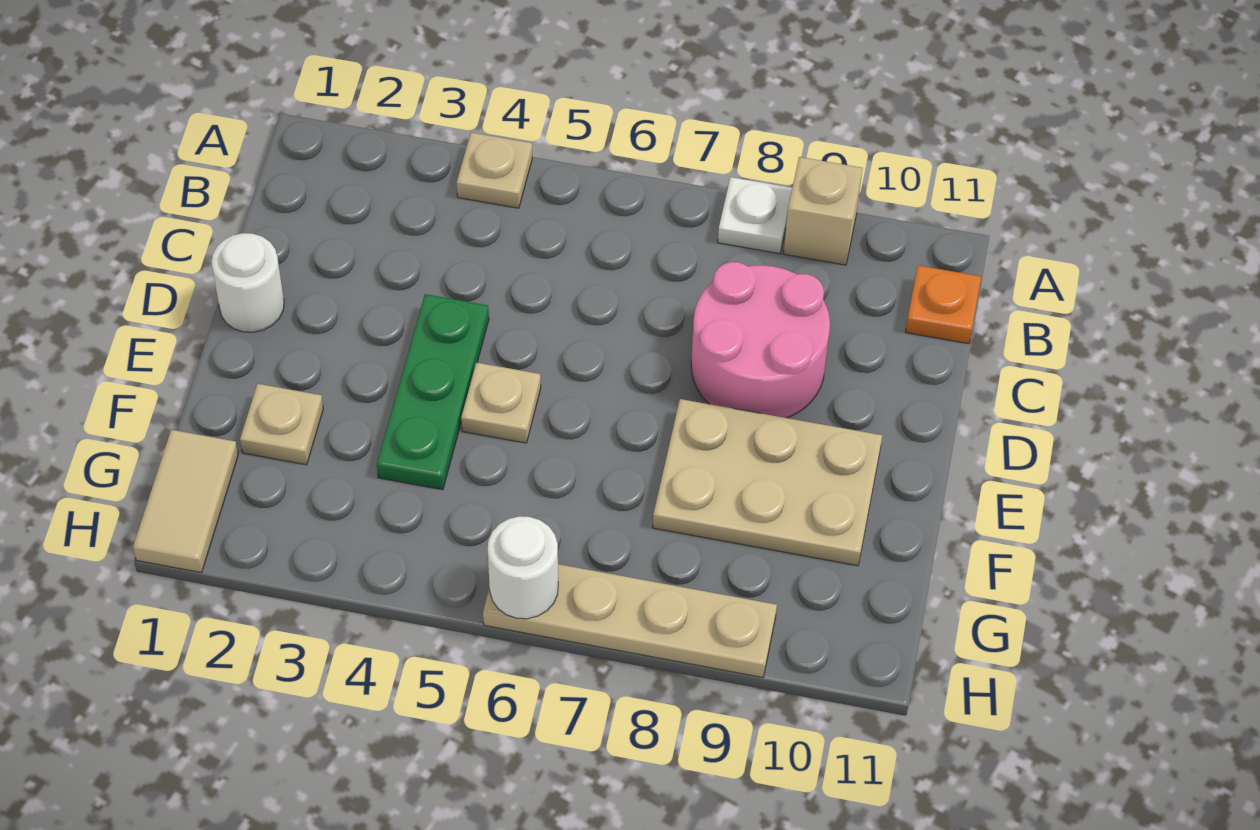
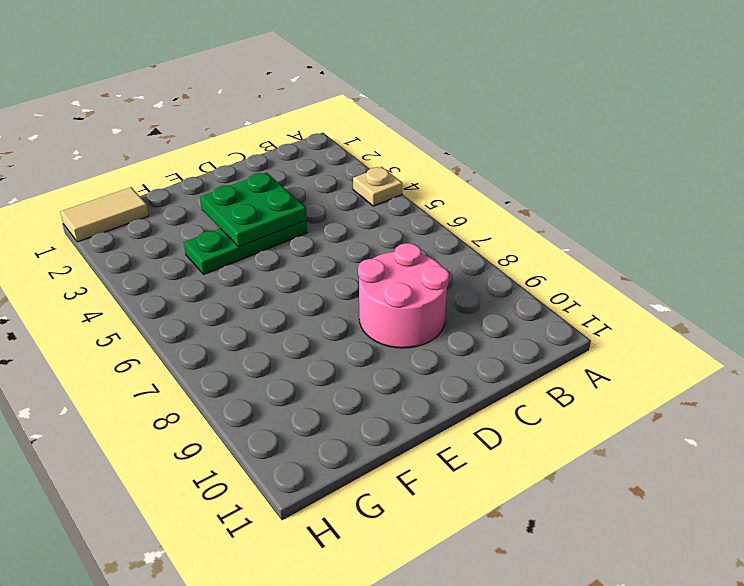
green 2x2 plate [200,173,307,247] -> none
none -> white 1x1 plate [718,177,792,254]
none -> tan 1x1 brick [784,157,862,265]
none -> orange 1x1 plate [906,265,981,344]

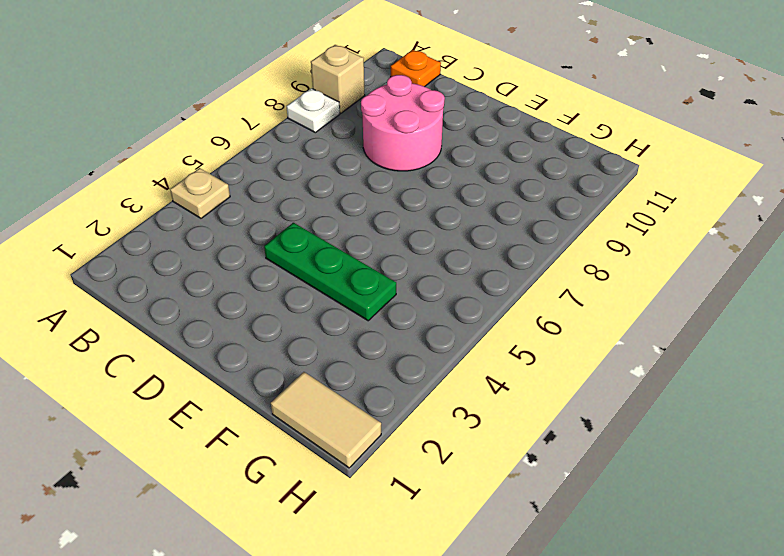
none -> white 1x1 round brick [211,233,284,332]
none -> tan 1x1 plate [461,363,541,443]
none -> tan 2x3 plate [653,399,882,566]

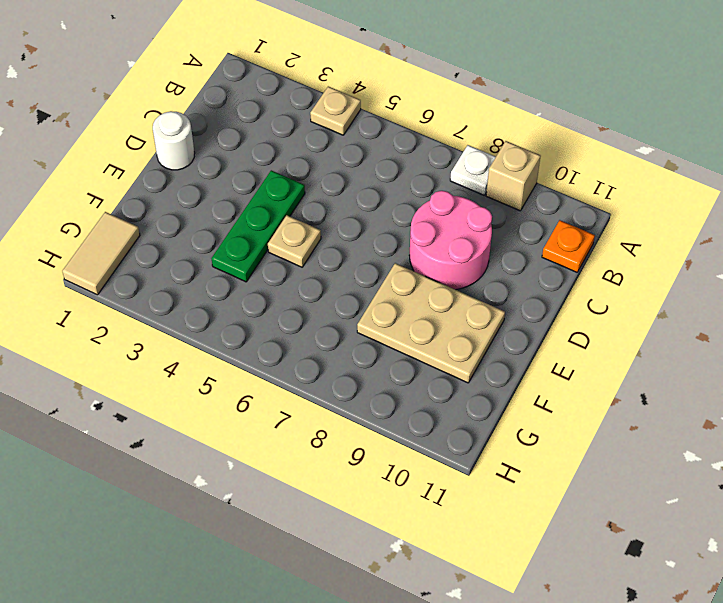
none -> tan 1x1 plate [240,384,323,465]
none -> tan 1x4 plate [483,564,777,677]
none -> white 1x1 round brick [488,516,558,619]

